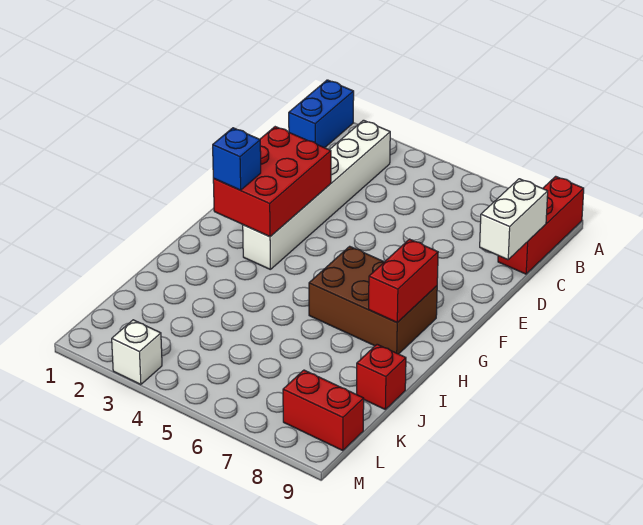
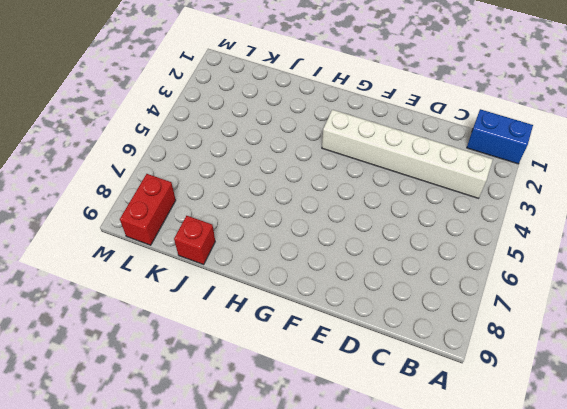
none -> red 1x3 brick [498,176,584,274]
none -> brown 2x3 brick [309,246,437,354]

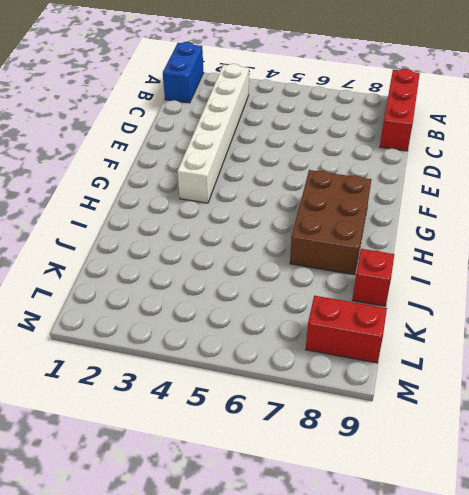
brown 2x3 brick [290,170,372,275] -> brown 2x3 brick turned to [309,246,437,354]
none -> white 1x1 brick [112,320,162,385]
none -> white 1x2 brick [480,179,548,260]

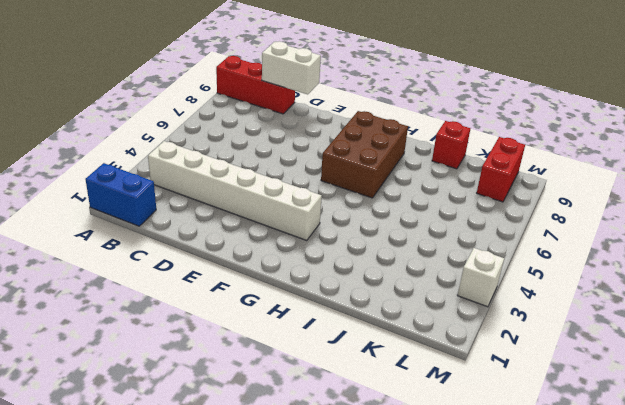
none -> red 2x3 brick [213,127,331,237]
none -> red 1x2 brick [369,239,438,322]

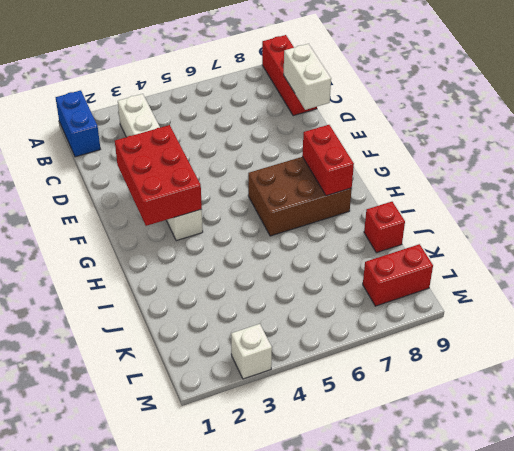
none -> blue 1x1 brick [213,128,261,190]

